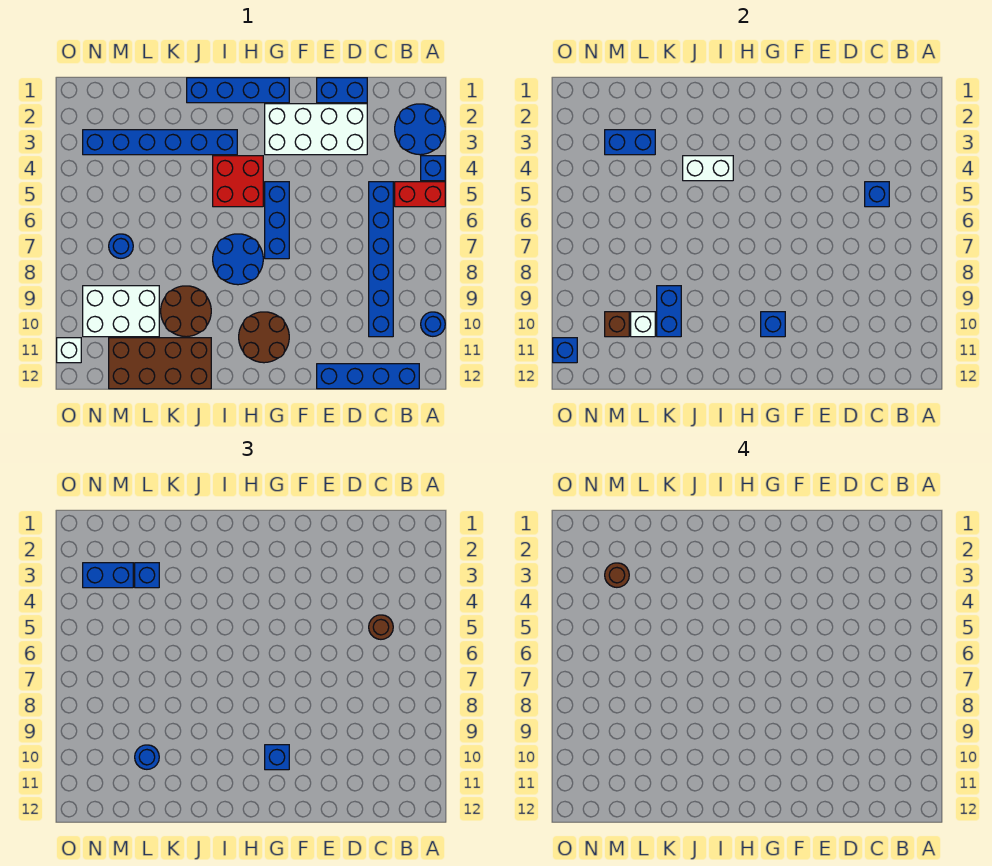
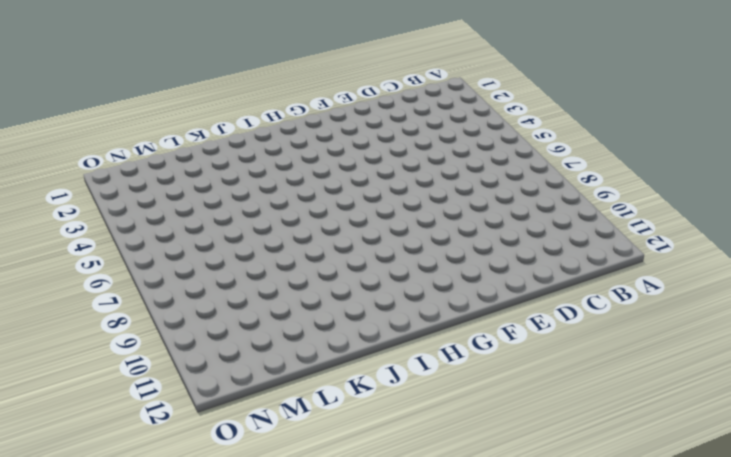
none -> blue 2x2 round brick [395,104,445,155]
none -> blue 1x1 brick [421,156,445,181]
none -> red 1x2 brick [395,182,445,207]
none -> blue 1x1 round brick [421,312,445,336]

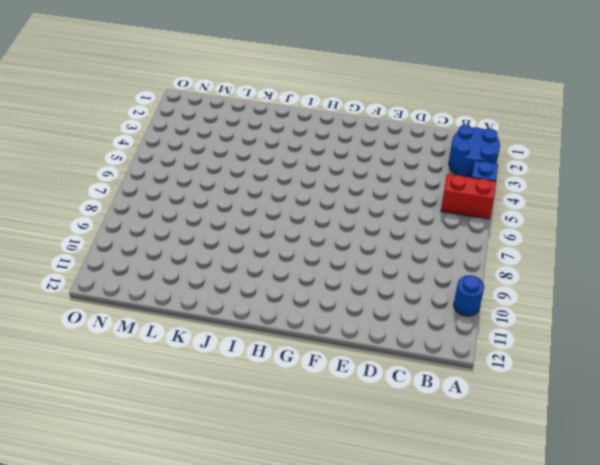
none -> blue 1x4 brick [317,364,419,389]
none -> blue 1x6 brick [369,182,393,337]
none -> blue 1x2 brick [317,78,367,103]
none -> white 2x4 brick [265,104,367,155]

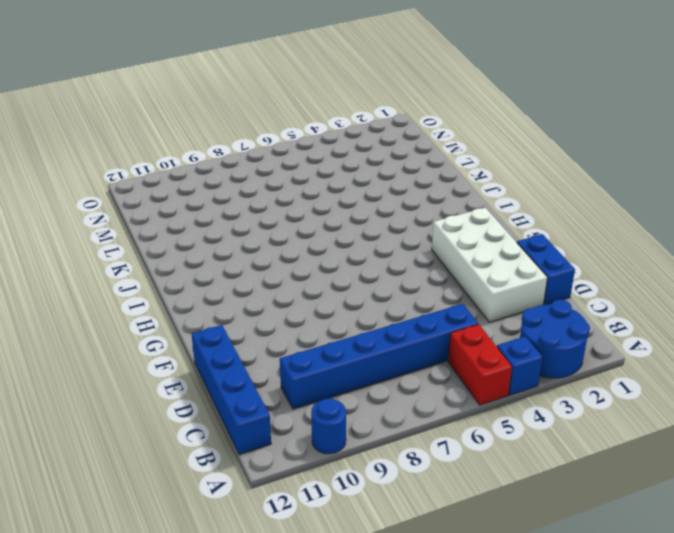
none -> blue 1x4 brick [187,78,289,103]
none -> blue 1x3 brick [265,182,289,259]
none -> brown 2x2 round brick [239,312,289,363]
none -> red 2x2 brick [213,156,263,207]

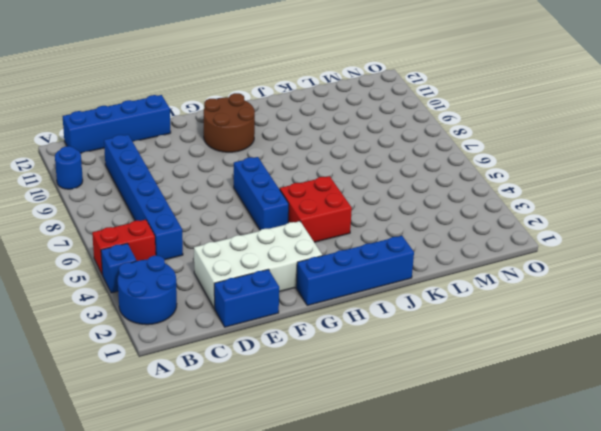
none -> blue 2x2 round brick [213,234,263,285]
none -> blue 1x6 brick [83,130,237,155]
none -> brown 2x2 round brick [161,286,211,337]
none -> brown 2x4 brick [109,338,211,389]

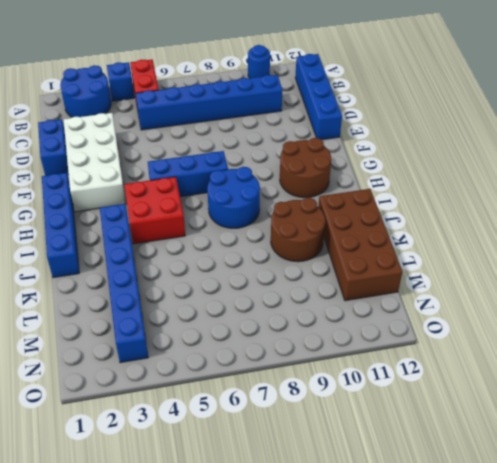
none -> white 2x3 brick [83,286,159,337]
none -> blue 1x1 round brick [109,234,133,258]
none -> white 1x1 brick [57,338,81,363]
none -> blue 1x1 brick [865,182,889,207]

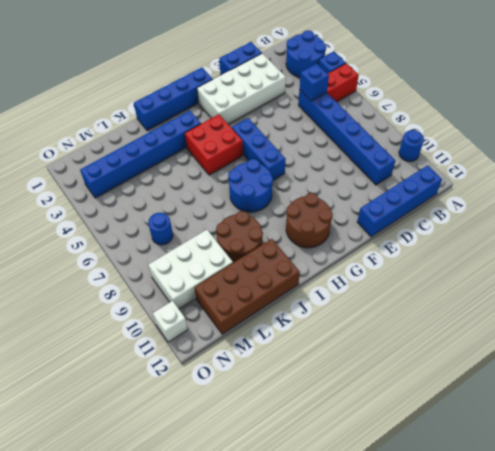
none -> blue 1x1 brick [761,312,785,337]
none -> white 1x2 brick [683,156,733,181]
none -> blue 1x2 brick [657,286,681,337]
none -> blue 1x2 brick [605,130,655,155]

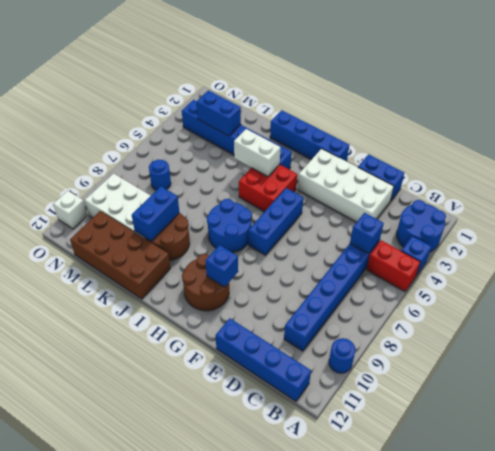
none -> white 1x1 brick [631,312,655,337]
none -> brown 1x1 brick [605,312,629,337]
none -> blue 1x1 brick [553,338,577,363]
none -> brown 1x1 round brick [369,615,393,639]

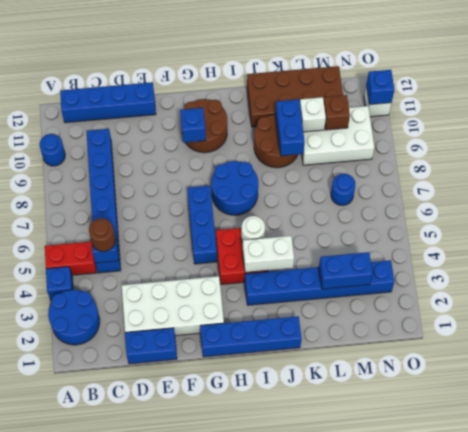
white 1x1 round brick [241,216,265,242] -> none
none -> blue 1x1 brick [265,745,289,770]
none -> blue 1x1 brick [135,563,159,588]
none -> blue 1x1 round brick [135,745,159,769]
none -> blue 1x2 brick [83,563,133,588]

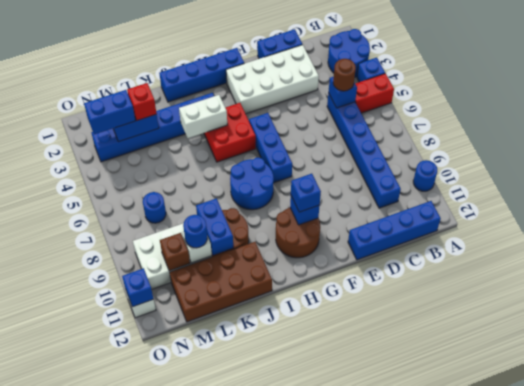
red 1x1 brick [127,83,157,120] -> blue 1x1 brick [135,563,159,588]
none -> brown 1x1 round brick [605,563,629,587]

